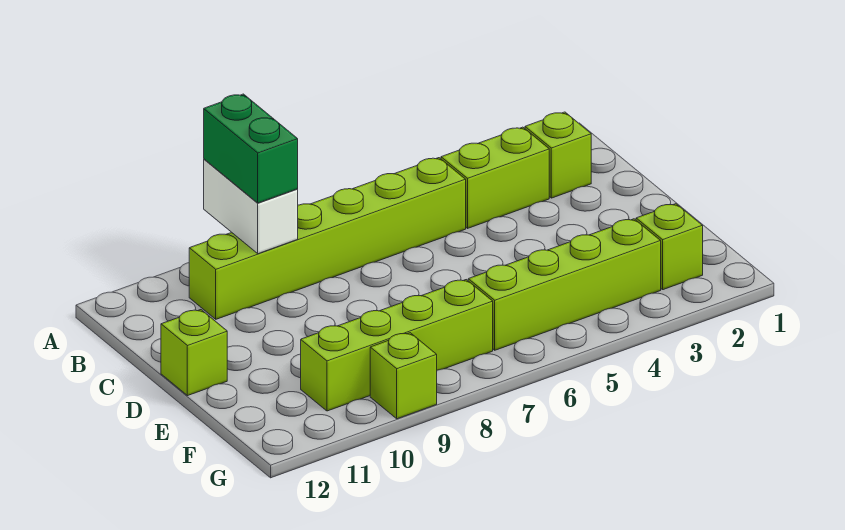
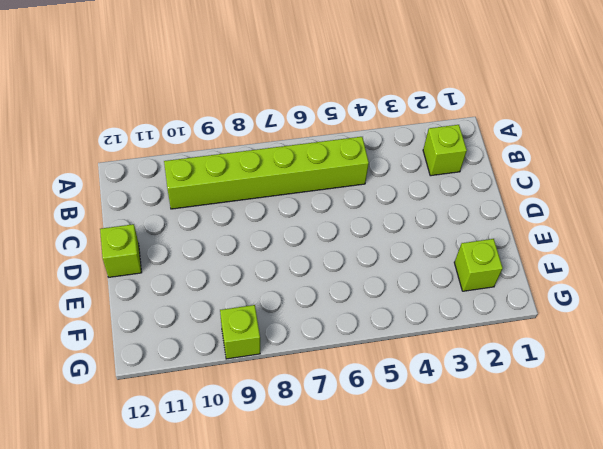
none -> lime 1x2 brick [441,127,549,228]
none -> lime 1x4 brick [468,219,661,350]

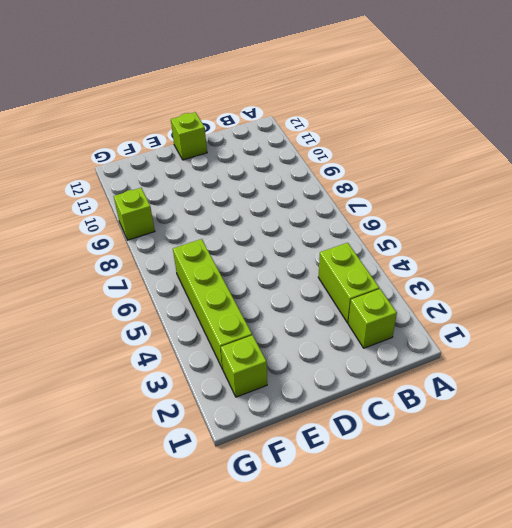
none -> lime 1x6 brick [189,158,466,319]
none -> lime 1x4 brick [301,280,493,411]

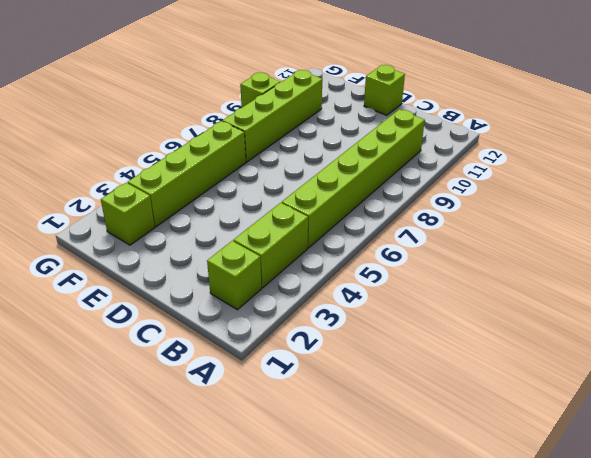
none -> white 1x2 brick [204,159,298,254]
none -> green 1x2 brick [204,94,298,203]

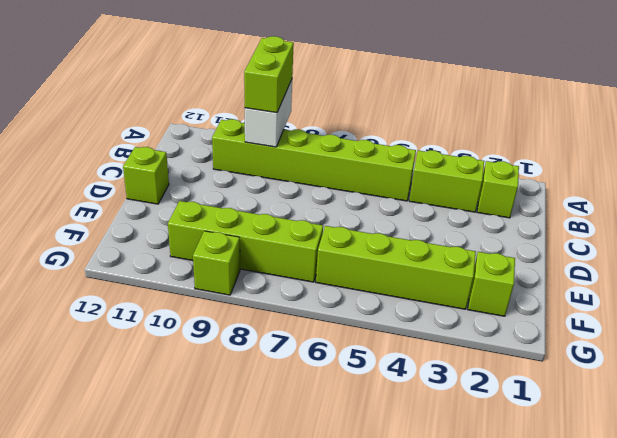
lime 1x2 brick [244,36,294,113] -> green 1x2 brick [204,94,298,203]

